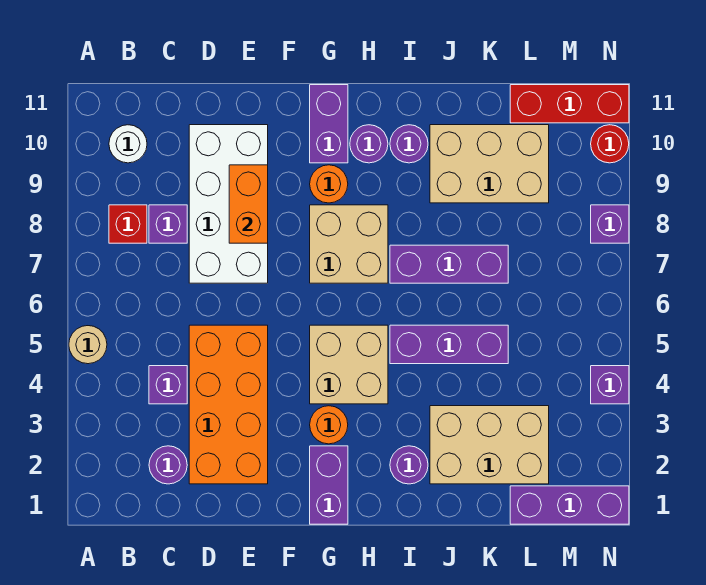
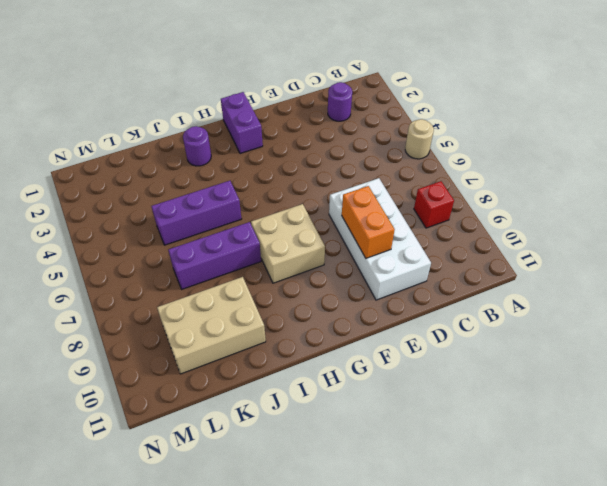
none -> white 1x1 round brick [109,125,147,163]
none -> purple 1x1 brick [149,366,187,404]
none -> purple 1x1 brick [149,205,187,243]

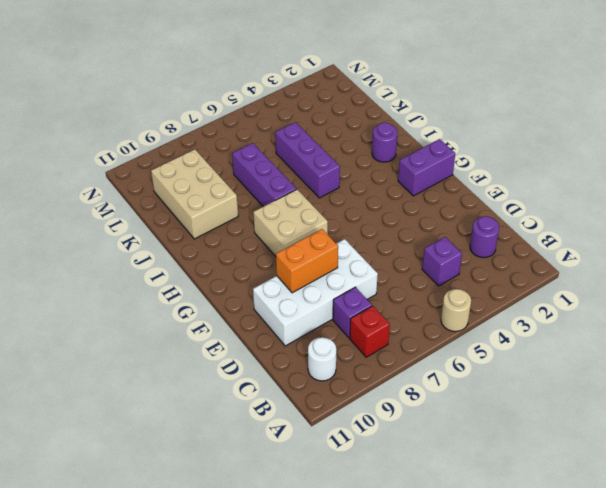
none -> orange 2x4 brick [189,325,268,484]
none -> orange 1x1 round brick [310,406,348,444]
none -> tan 2x2 brick [310,325,388,404]

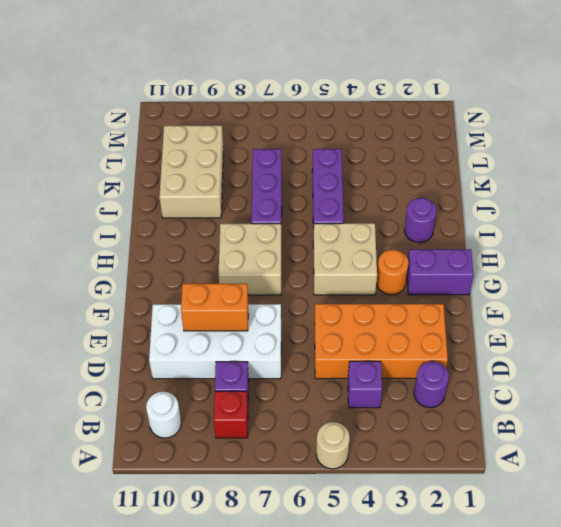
none -> orange 1x1 round brick [310,165,348,203]
none -> purple 1x2 brick [310,85,348,163]
none -> purple 1x1 round brick [350,125,388,163]

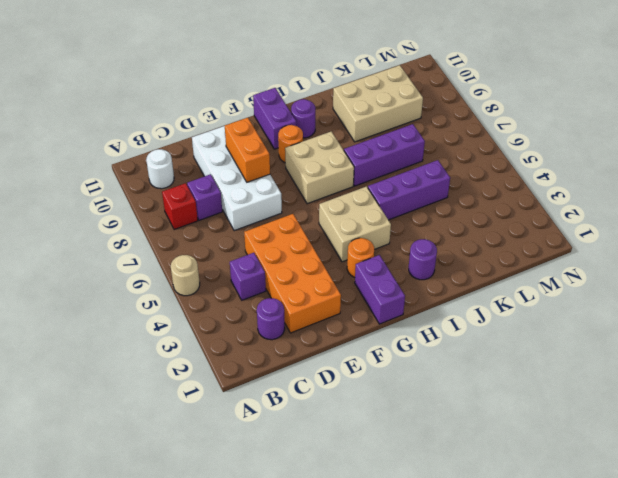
none -> purple 1x1 round brick [390,125,428,163]
none -> tan 2x3 brick [430,406,549,484]
none -> purple 1x3 brick [510,486,629,524]

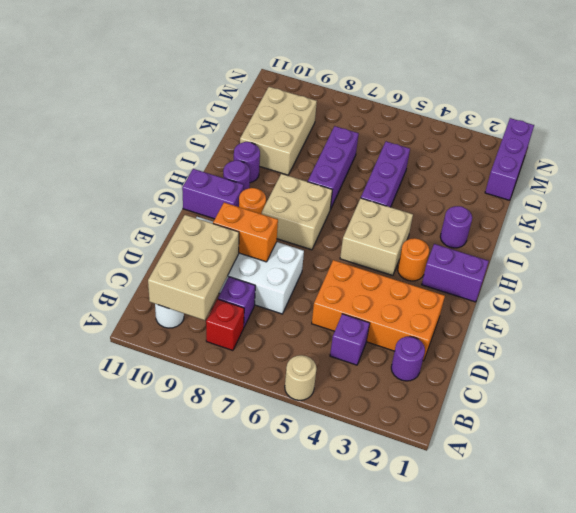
tan 2x3 brick [148,215,239,320] -> tan 2x3 brick moved to [430,406,549,484]
none -> red 1x3 brick [510,85,629,123]
none -> purple 1x1 brick [591,366,629,404]
none -> purple 1x1 brick [591,205,629,243]

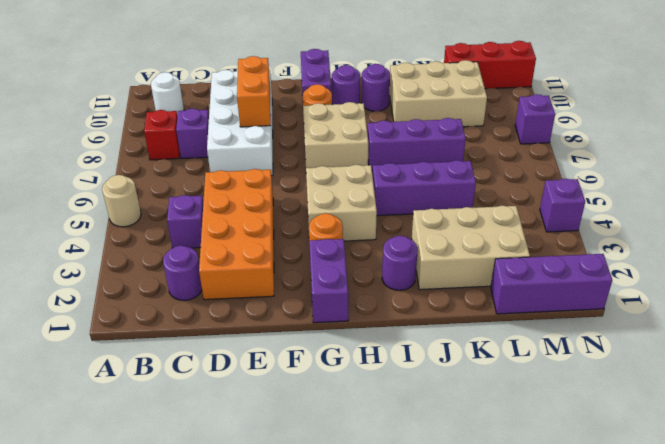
none -> red 1x1 round brick [591,125,629,163]

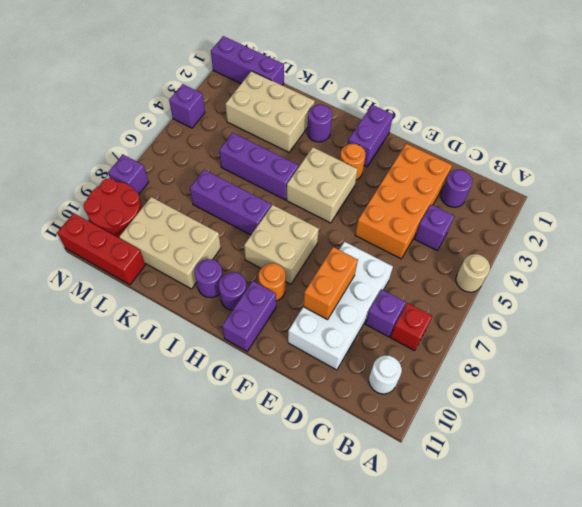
red 2x2 round brick [83,178,142,238] -> red 1x1 round brick [591,125,629,163]

